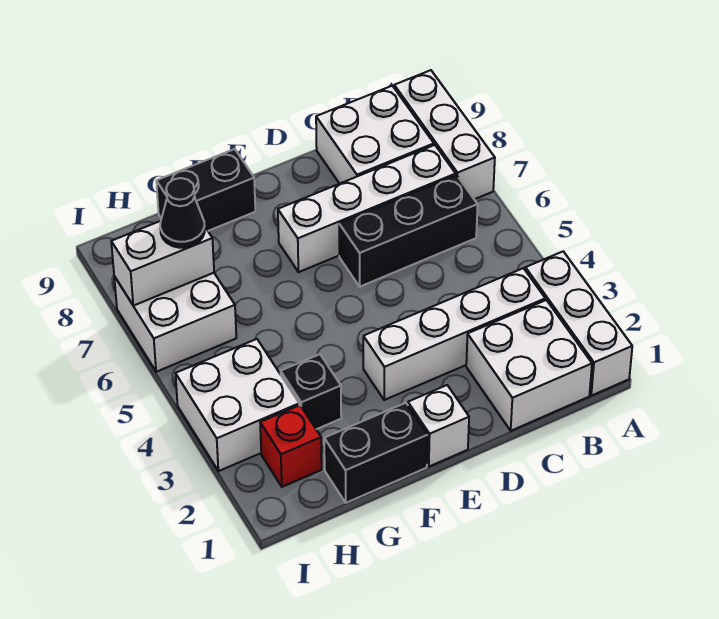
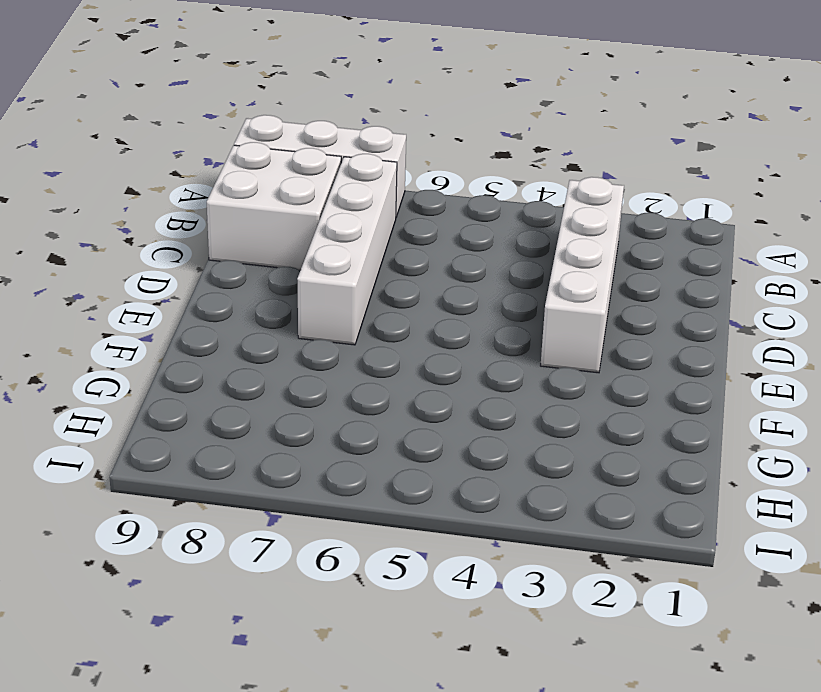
none -> white 1x3 brick [525,252,632,396]
none -> white 2x2 brick [466,300,592,431]
none -> black 1x3 brick [339,175,478,287]

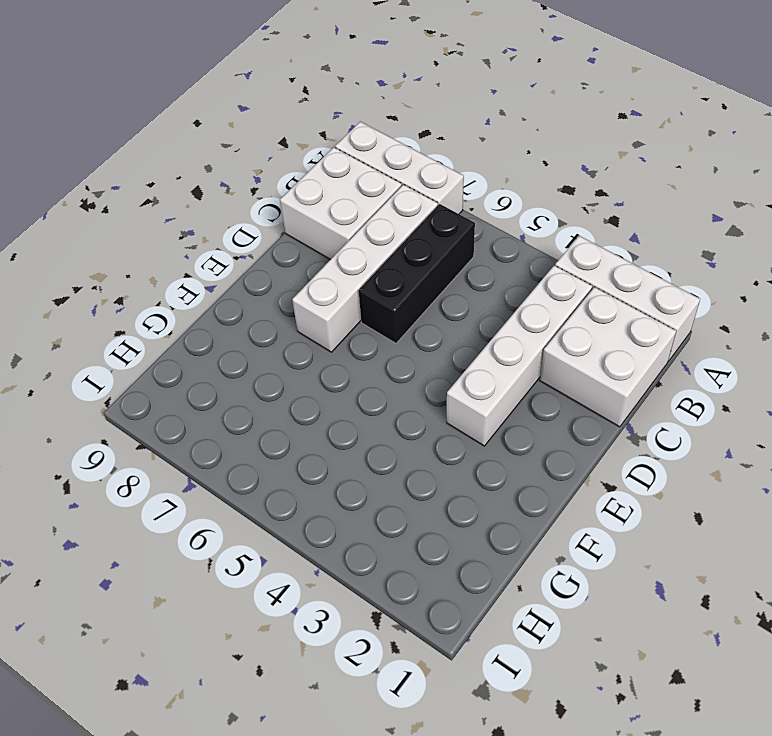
none -> white 1x1 brick [408,385,469,467]
none -> black 1x2 brick [324,403,428,503]
none -> black 1x2 brick [156,149,255,231]

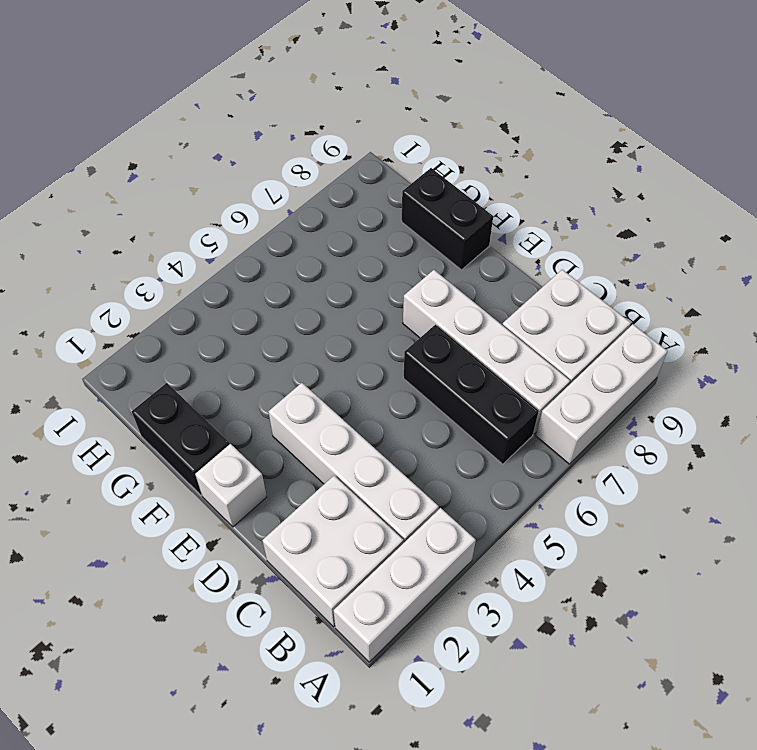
none -> black 1x1 brick [281,354,341,429]
none -> red 1x1 brick [260,405,322,487]
none -> white 2x2 brick [176,339,299,471]

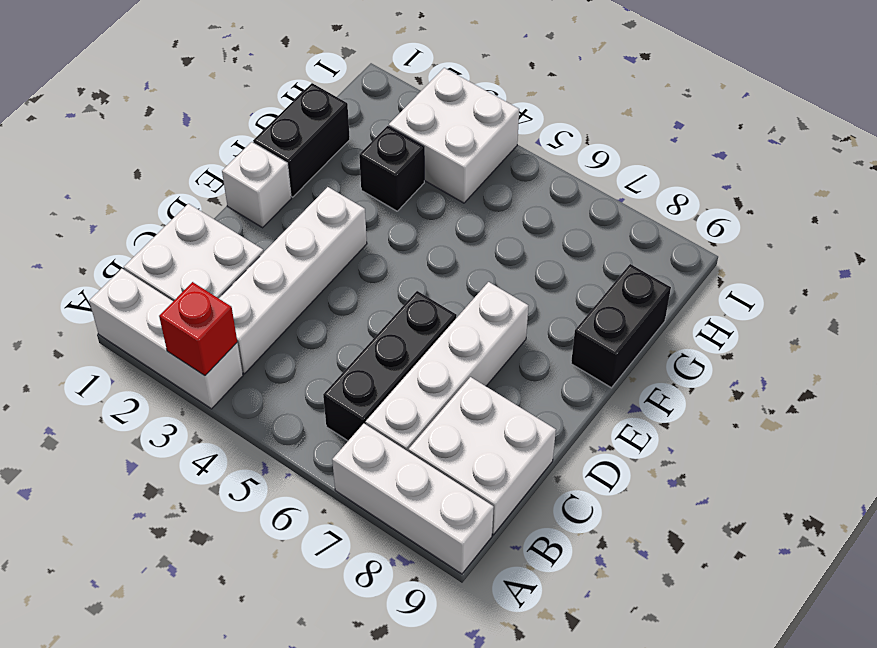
red 1x1 brick [159,282,237,376] -> red 1x1 brick moved to [260,405,322,487]
none -> white 2x2 brick [114,273,236,372]
none -> white 1x2 brick [111,221,214,306]
none -> black 1x1 cone [160,178,205,248]

